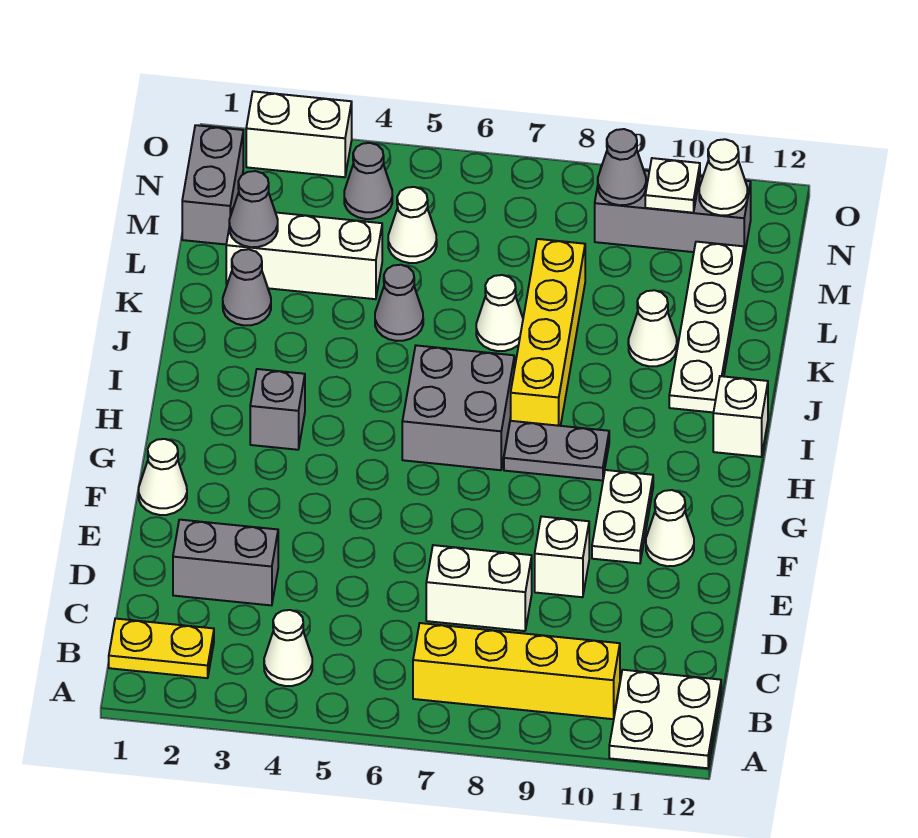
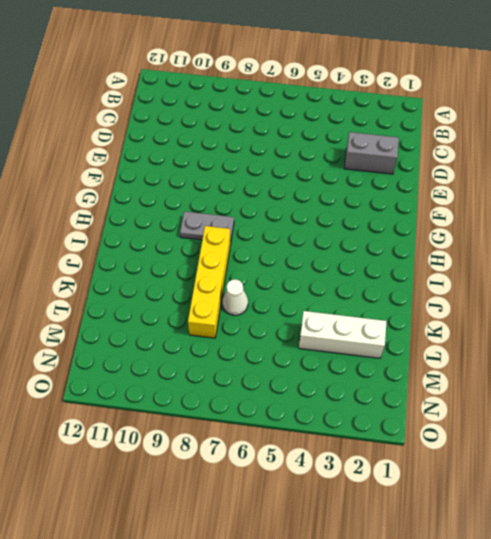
none -> white 2x2 plate [609,670,721,768]
none -> yellow 1x2 plate [109,619,214,678]
none -> white 1x1 cone [264,610,312,686]
none -> yellow 1x4 brick [413,623,620,719]

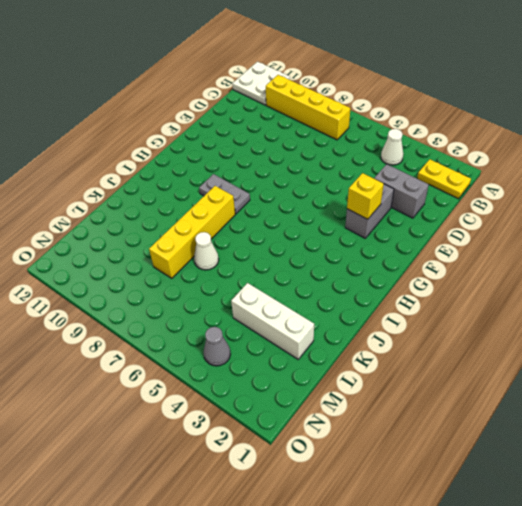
grey 1x2 brick [345,184,394,238] -> grey 1x2 brick moved to [182,125,243,244]
yellow 1x1 brick [347,173,384,219] -> none
none -> white 1x2 brick [426,545,532,631]
none -> white 1x1 brick [535,516,589,597]
none -> white 1x1 cone [139,439,187,515]
none -> white 1x2 plate [592,470,653,563]

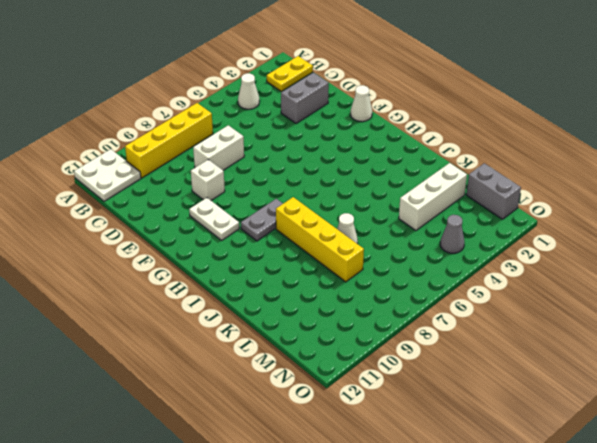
none -> white 1x1 cone [646,490,694,566]
none -> grey 1x1 brick [250,369,305,450]
none -> grey 2x2 brick [402,345,514,470]
none -> white 1x1 brick [713,376,768,457]

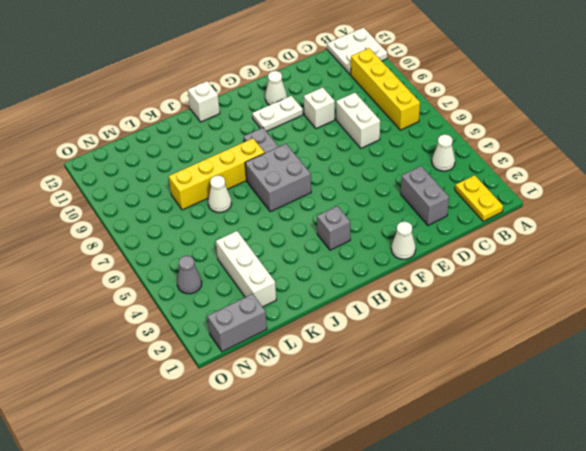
none -> white 1x4 plate [669,242,744,412]
none -> grey 1x1 cone [223,249,271,325]
none -> grey 1x1 cone [375,265,423,341]
none -> white 1x1 cone [628,290,677,366]

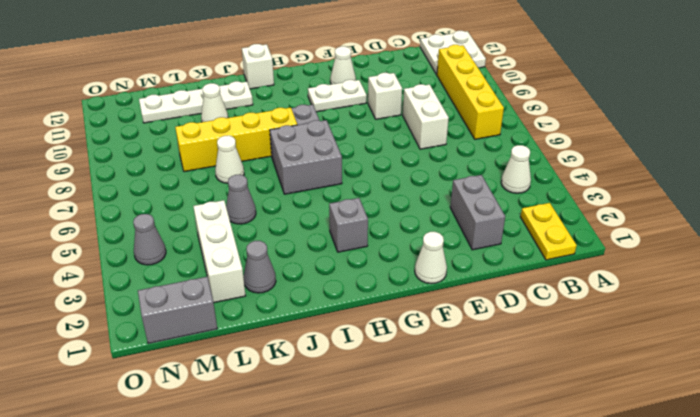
none -> white 1x1 cone [388,187,437,263]
none -> grey 1x3 brick [595,166,751,256]
none -> white 1x2 brick [246,91,352,177]
none -> grey 1x1 cone [229,171,278,247]

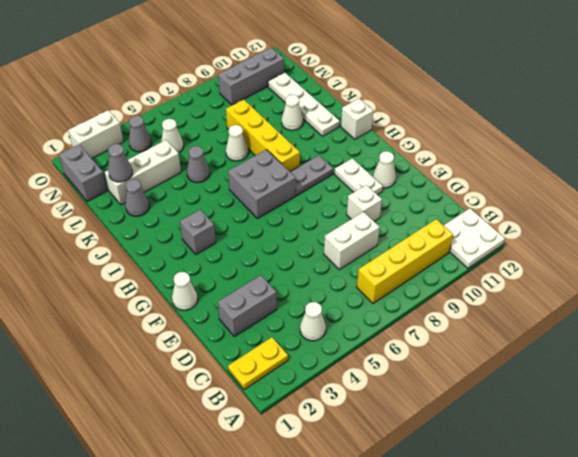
none -> grey 1x1 cone [598,129,646,205]
none -> white 1x1 plate [645,158,700,213]
none -> white 1x1 cone [699,139,748,215]

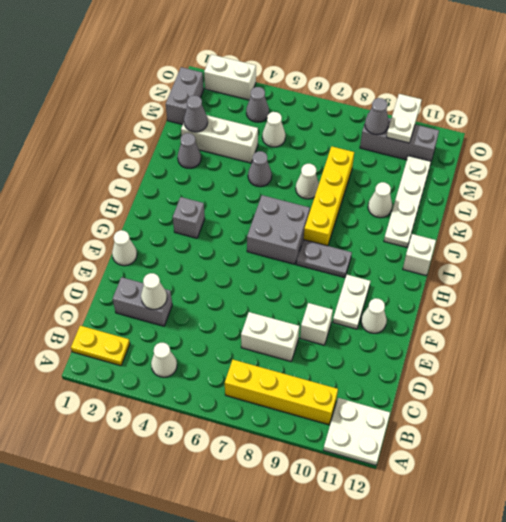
white 1x1 cone [141,273,167,309] -> white 1x1 cone moved to [699,139,748,215]
white 1x2 plate [387,94,422,143] -> white 1x1 plate [645,158,700,213]

